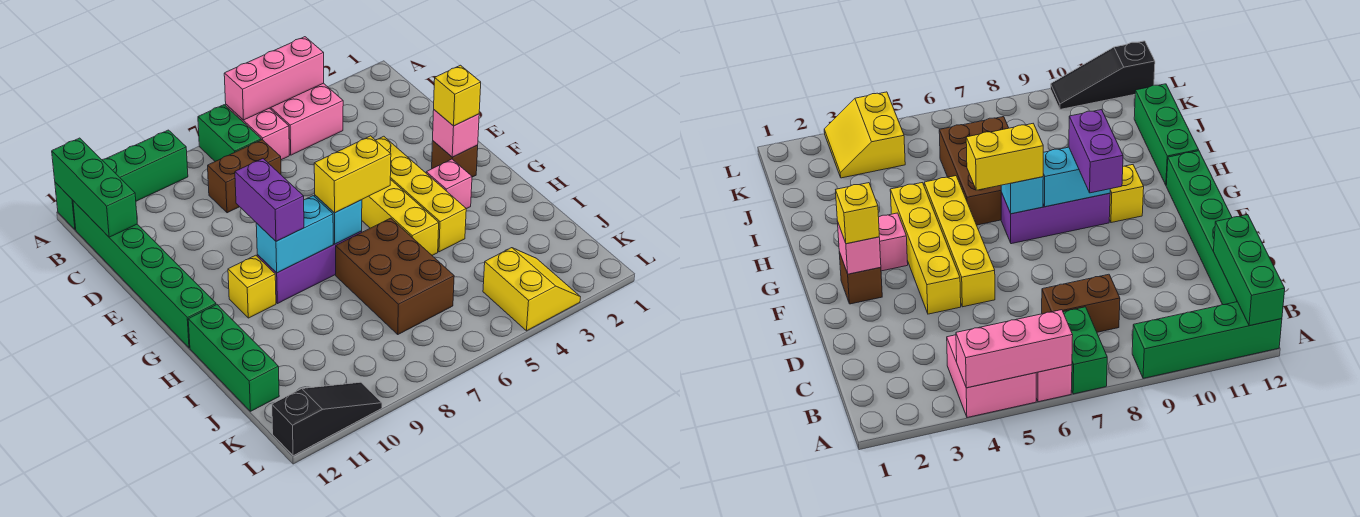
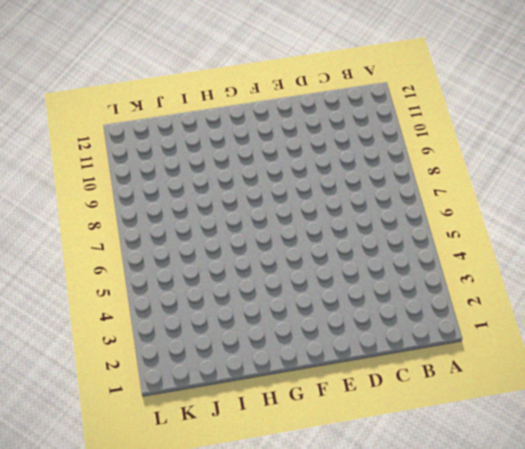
none -> pink 2x2 brick [270,83,343,155]
none -> pink 1x2 brick [226,105,289,160]
none -> green 1x2 brick [198,105,261,161]

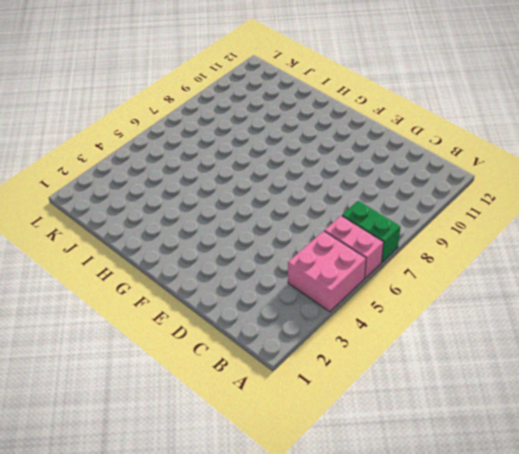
none -> green 1x4 brick [55,130,188,230]
none -> green 1x6 brick [73,201,216,348]
none -> brown 1x2 brick [208,140,281,213]

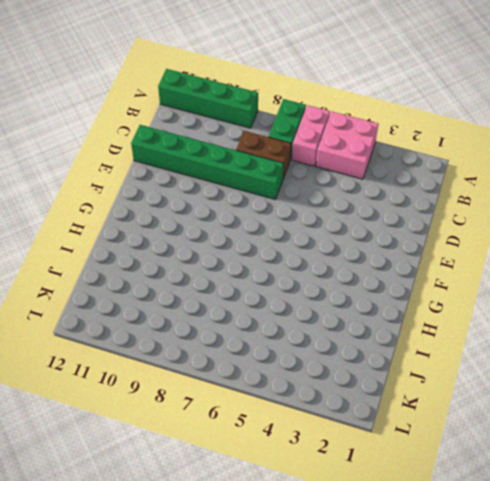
green 1x6 brick [131,125,284,199] -> green 1x6 brick turned to [73,201,216,348]
none -> yellow 1x4 brick [376,136,466,252]
none -> yellow 1x4 brick [362,179,439,255]
none -> brown 1x1 brick [432,141,478,177]

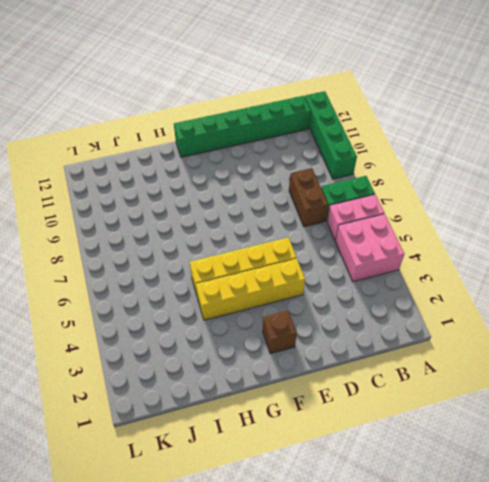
none -> pink 1x1 brick [426,159,472,209]
none -> purple 1x3 brick [257,231,362,304]
none -> yellow 1x1 brick [228,255,276,318]

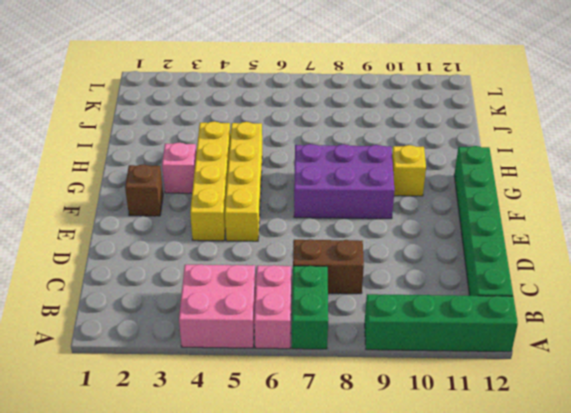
purple 2x3 brick [294,144,395,219] -> purple 1x3 brick [257,231,362,304]
none -> brown 2x3 brick [336,218,454,334]
none -> green 1x3 brick [188,305,279,411]
none -> yellow 2x2 slope [483,248,580,331]

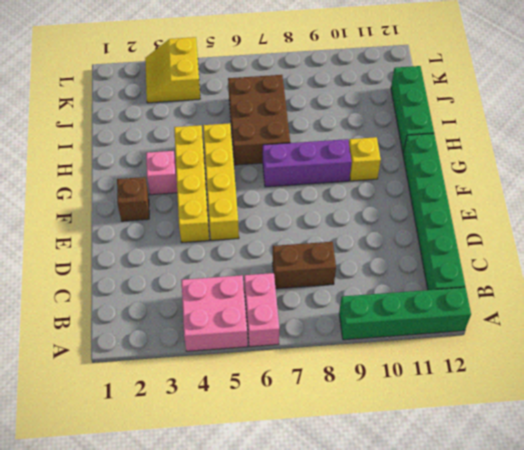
none -> green 1x2 brick [198,105,261,161]
none -> black 1x3 slope [272,382,382,456]
none -> pink 1x3 brick [224,37,324,120]

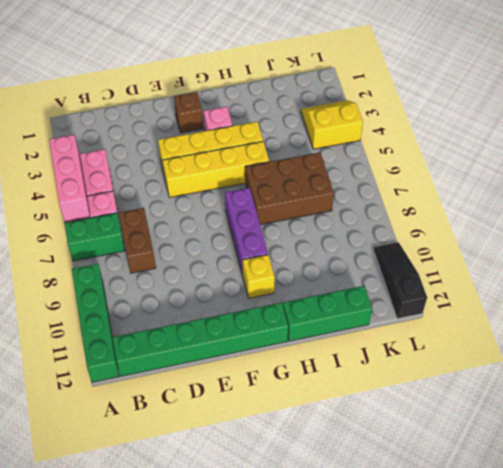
none -> green 1x3 brick [52,138,137,237]
none -> pink 1x1 brick [433,110,479,157]
none -> cyan 1x1 brick [315,195,362,244]

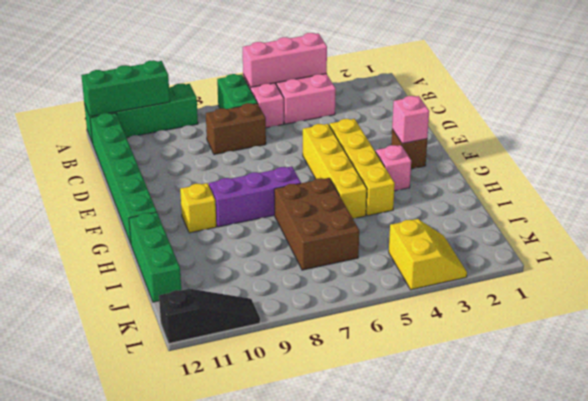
green 1x3 brick [81,60,170,117] -> green 1x3 brick turned to [52,138,137,237]
none -> cyan 1x1 brick [315,195,362,244]
none -> cyan 1x2 brick [256,196,333,273]
none -> yellow 1x1 brick [434,65,481,126]

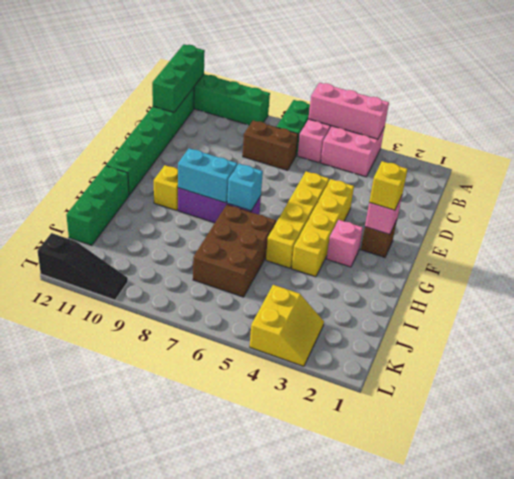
none -> purple 1x2 brick [235,159,304,241]
none -> yellow 1x2 brick [314,136,391,213]

